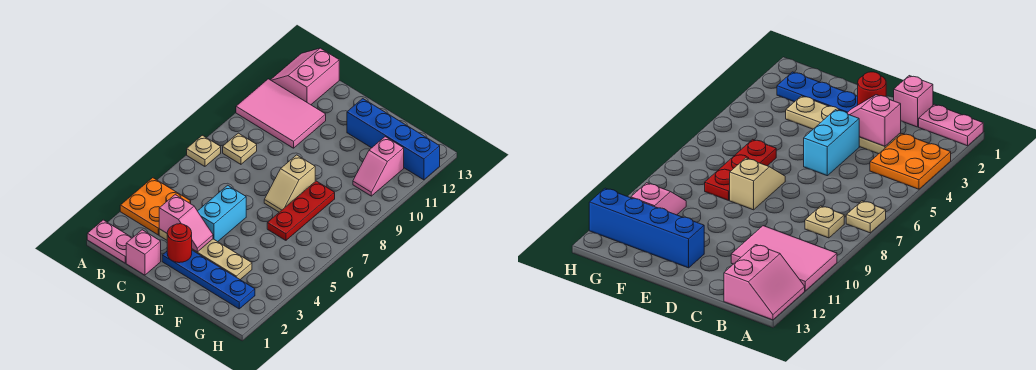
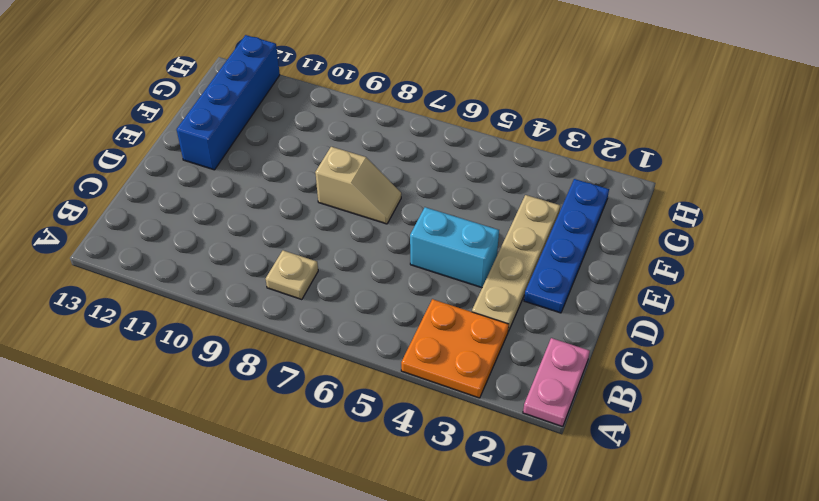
none -> tan 1x1 plate [187,135,221,166]
none -> pink 2x3 tile [236,79,326,148]
none -> pink 2x2 slope [271,48,339,105]

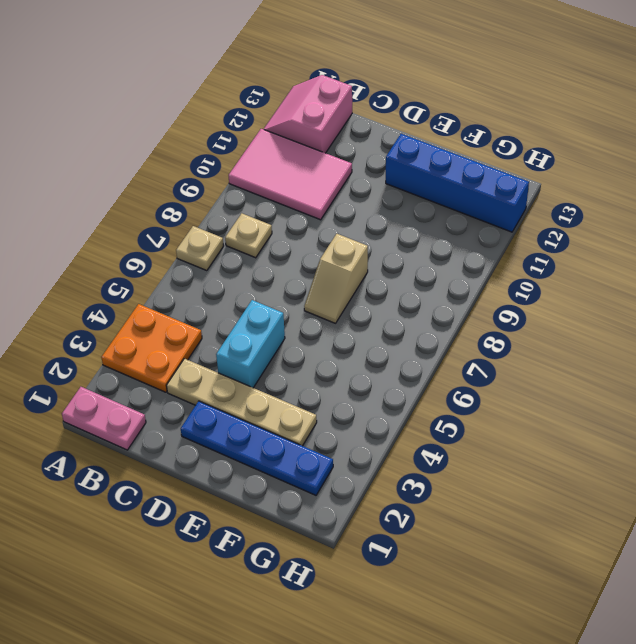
none -> pink 1x1 brick [126,230,161,275]
none -> red 1x3 plate [267,181,335,240]
none -> pink 1x2 slope [353,137,404,196]

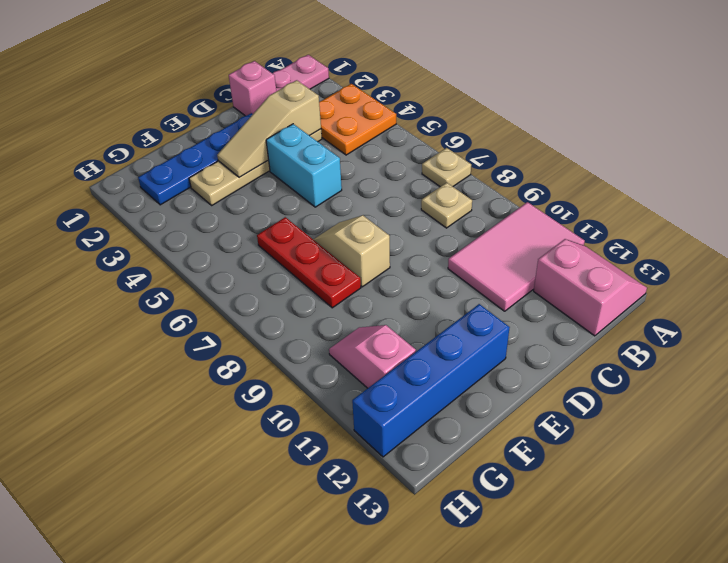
tan 1x3 slope [217,80,321,177] -> pink 1x2 slope [159,195,213,252]
none -> red 1x1 round brick [167,224,192,263]

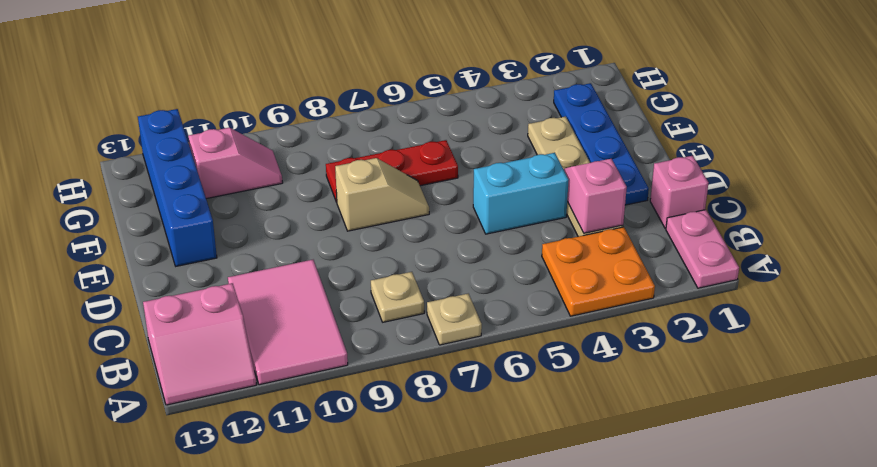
none -> red 1x1 round brick [167,224,192,263]

